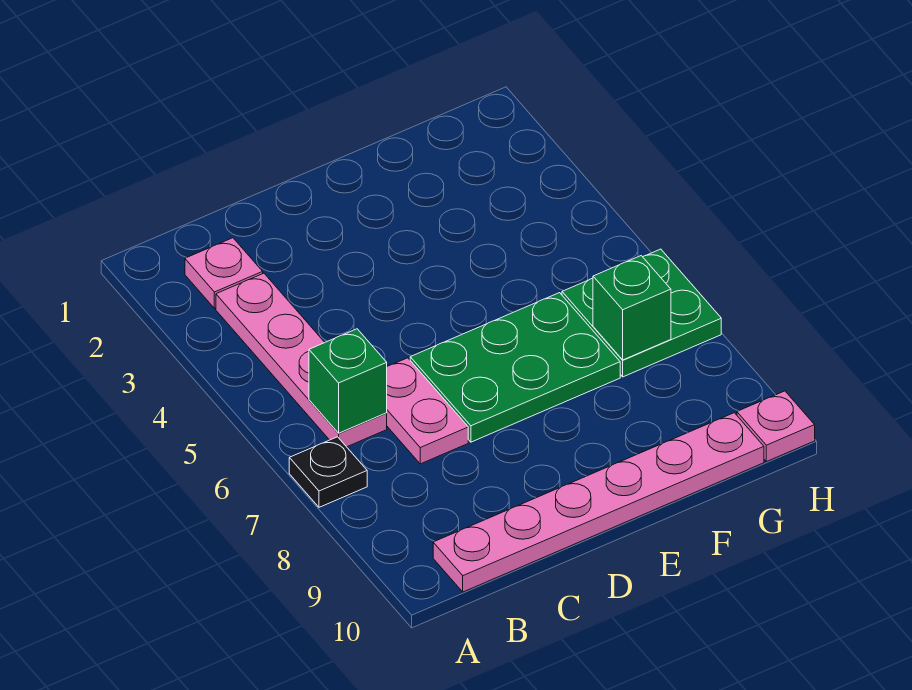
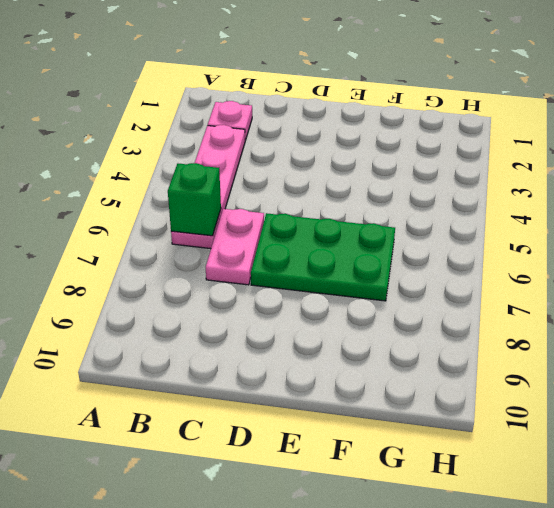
none -> black 1x1 plate [289,437,367,507]
none -> pink 1x6 plate [433,413,764,592]

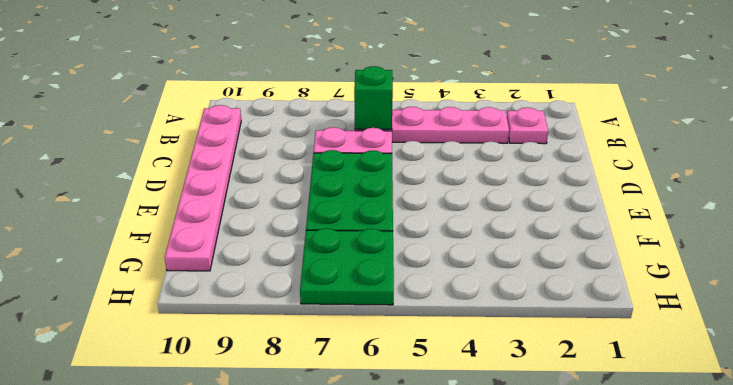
none -> black 1x1 plate [289,437,367,507]
none -> pink 1x1 plate [737,391,815,462]

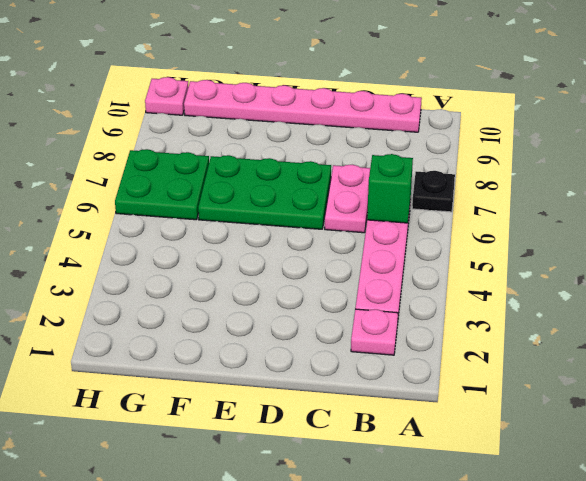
none -> green 1x1 brick [593,256,671,360]

